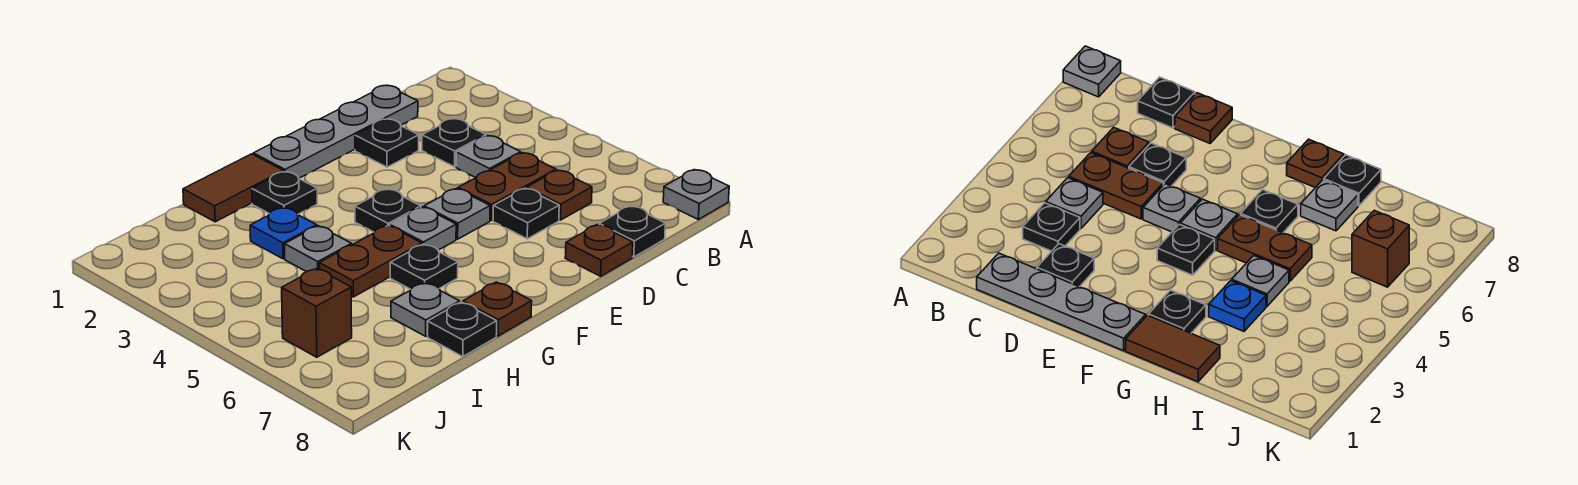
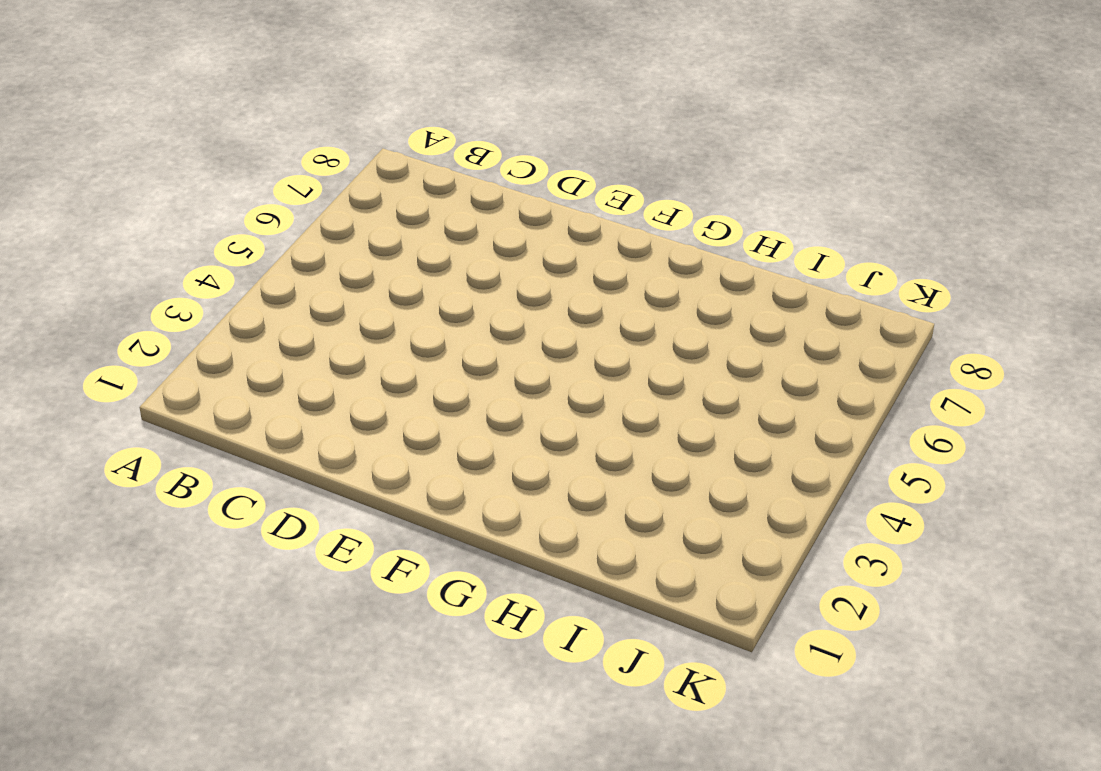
none -> grey 1x1 plate [663,170,729,219]
none -> grey 1x4 plate [253,85,418,178]
none -> black 1x1 plate [422,118,486,167]

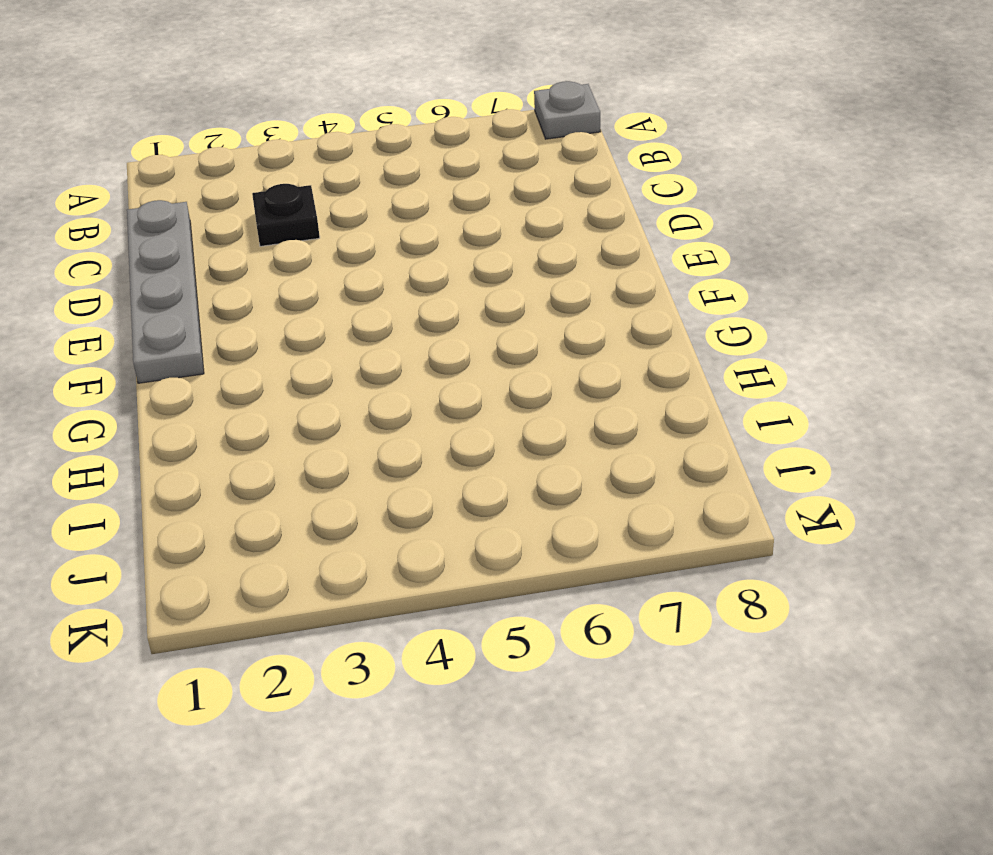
none -> grey 1x1 plate [456,135,521,178]
none -> brown 1x2 plate [458,153,556,220]
none -> brown 1x1 plate [527,170,592,220]

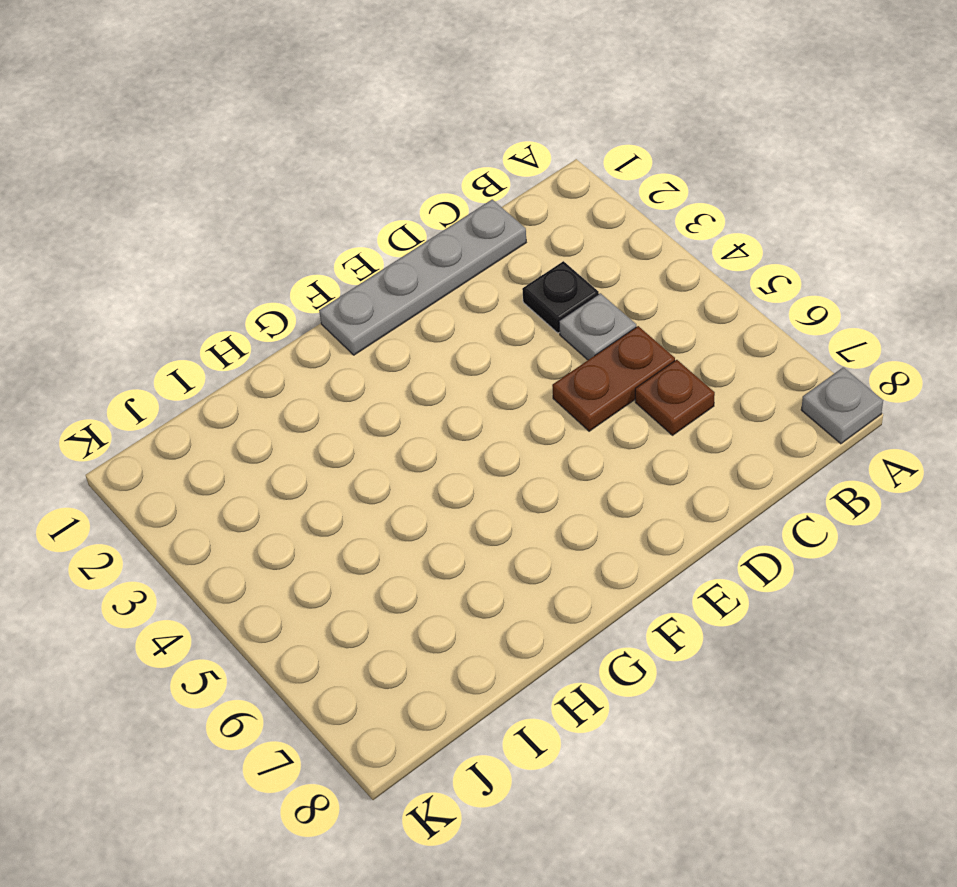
none -> black 1x1 plate [599,206,665,257]
none -> black 1x1 plate [355,119,419,167]
none -> black 1x1 plate [493,188,559,239]

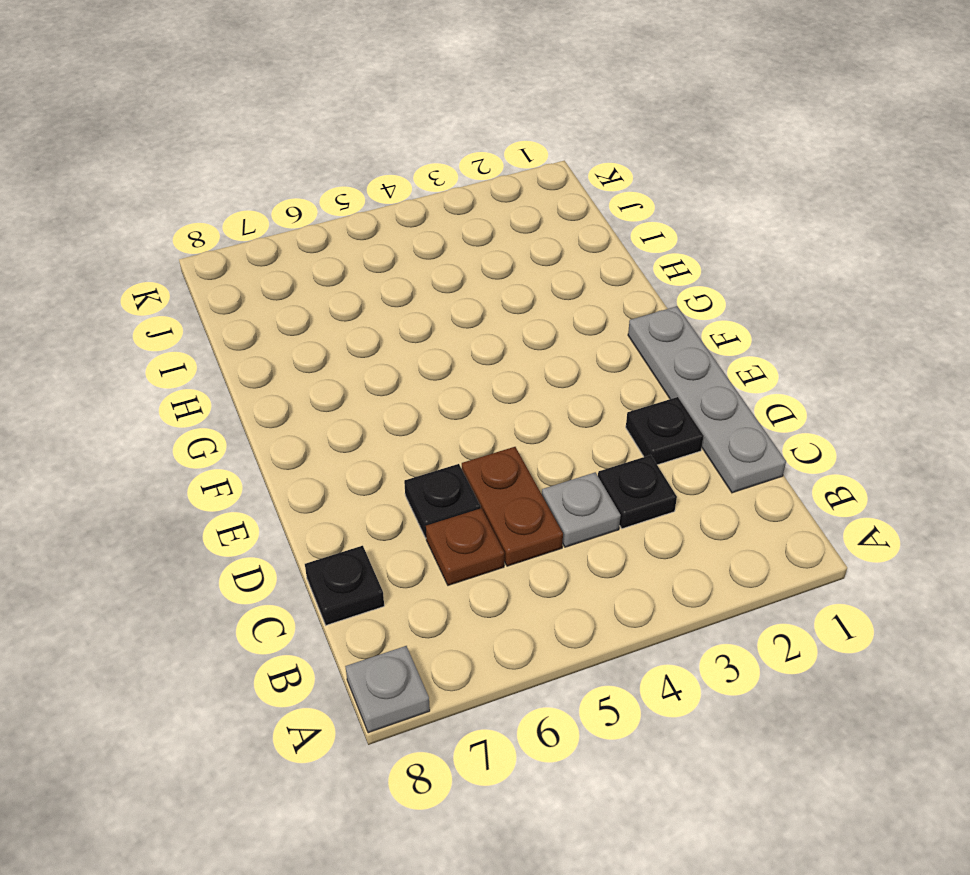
none -> brown 1x1 plate [565,224,633,276]
none -> grey 1x1 plate [424,188,490,239]
none -> black 1x1 plate [355,189,421,232]

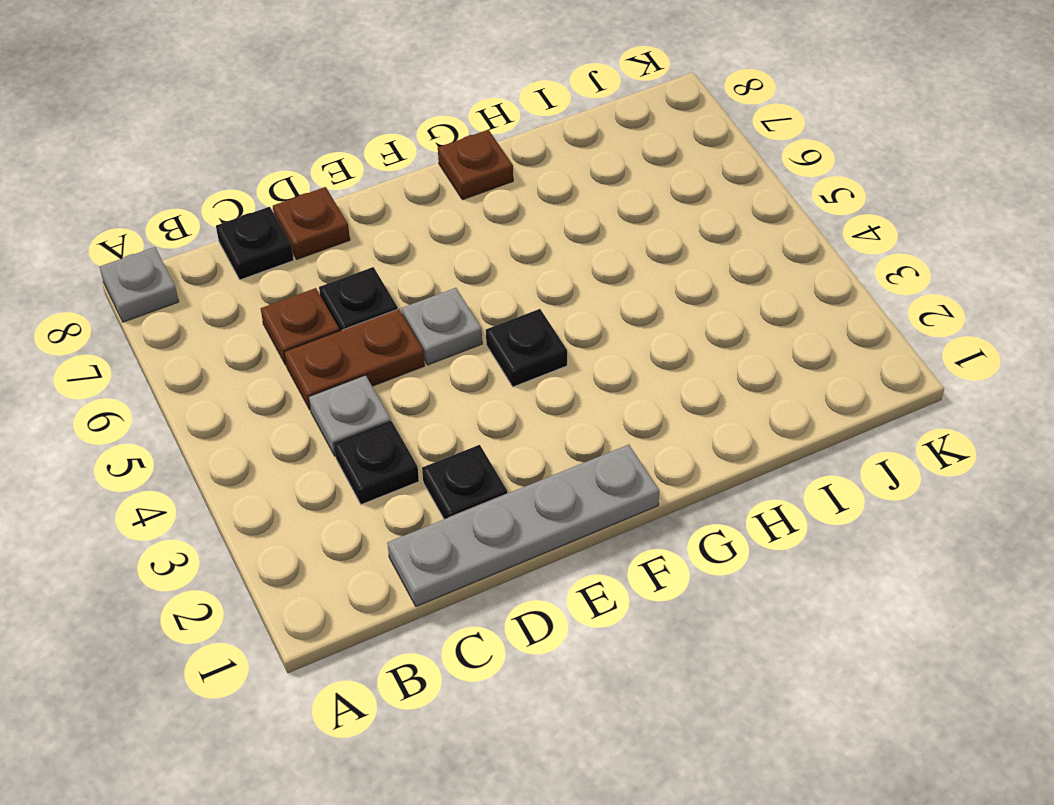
none -> grey 1x1 plate [390,207,456,250]
none -> brown 1x2 tile [183,154,283,222]
none -> black 1x1 plate [252,172,317,214]

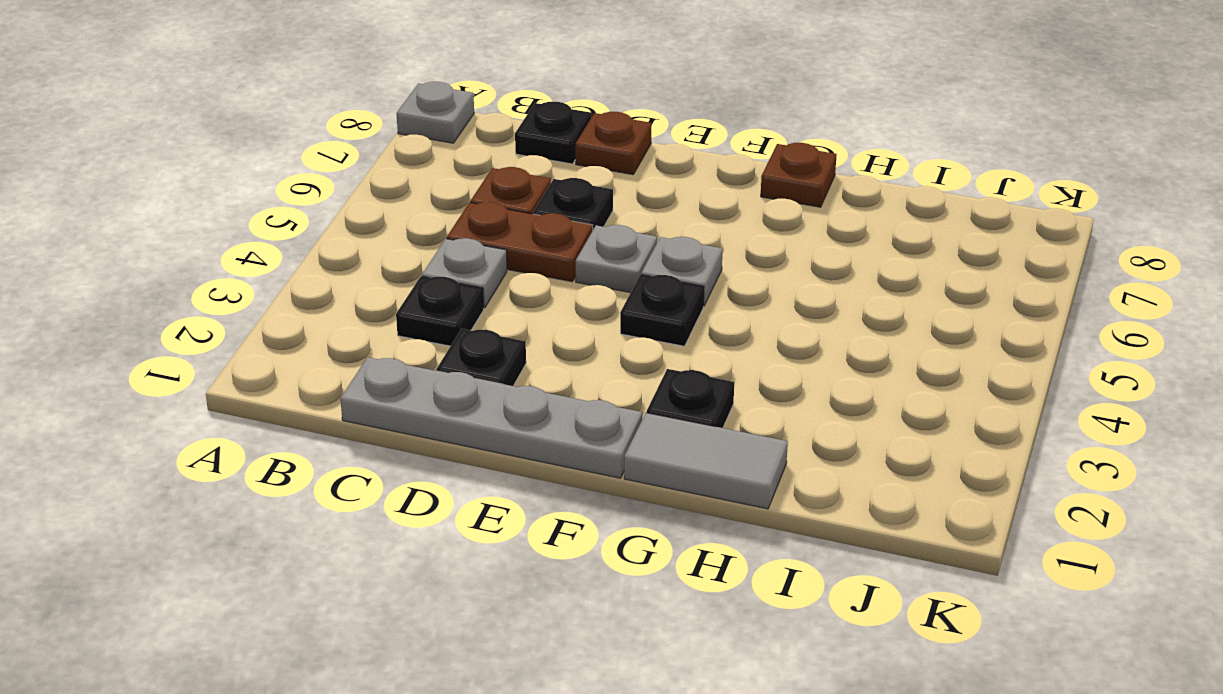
grey 1x2 tile [624,413,788,509] -> brown 1x2 tile [183,154,283,222]
none -> brown 1x2 plate [319,226,422,297]
none -> black 1x1 plate [390,244,458,289]
none -> blue 1x1 plate [250,208,317,259]

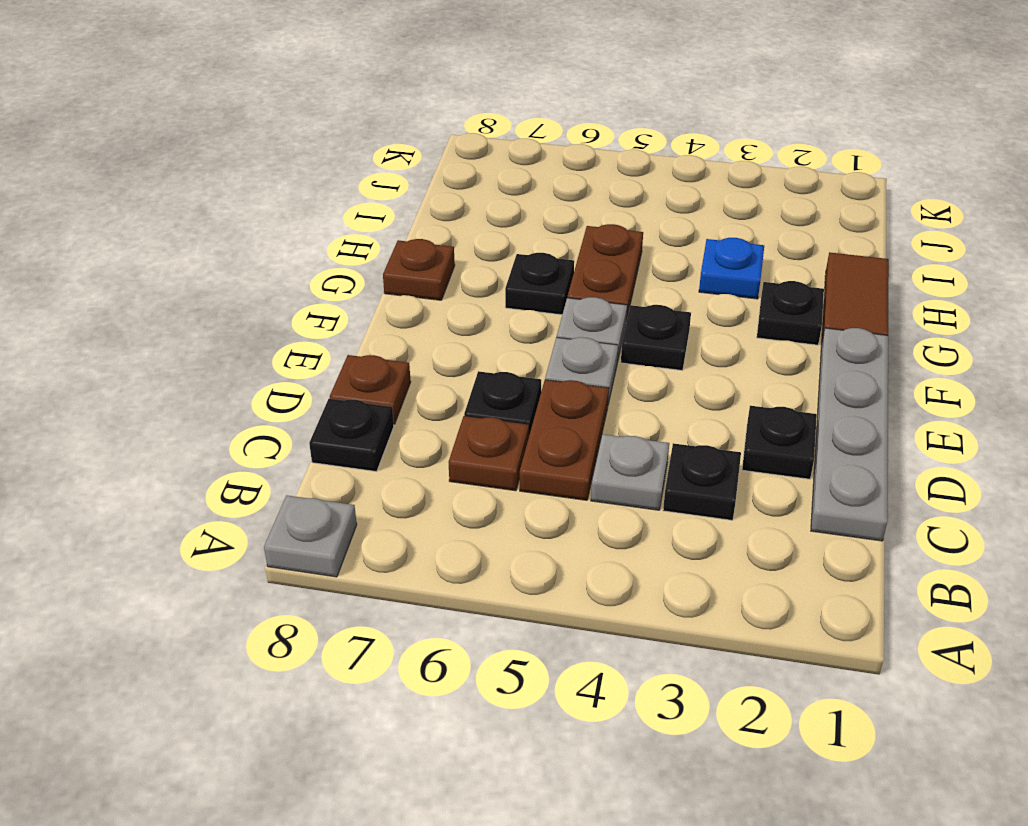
none -> grey 1x1 plate [285,226,352,272]
none -> grey 1x1 plate [391,282,460,336]
none -> black 1x1 plate [428,302,497,356]

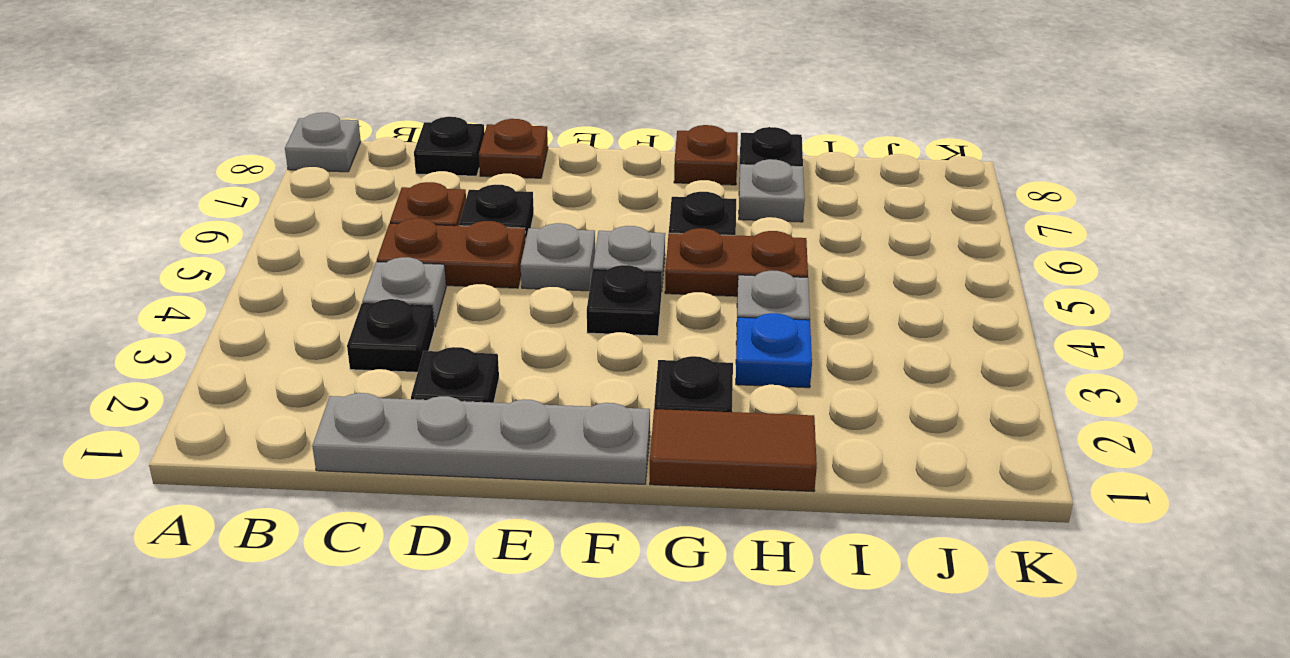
none -> brown 1x1 brick [282,268,352,357]

